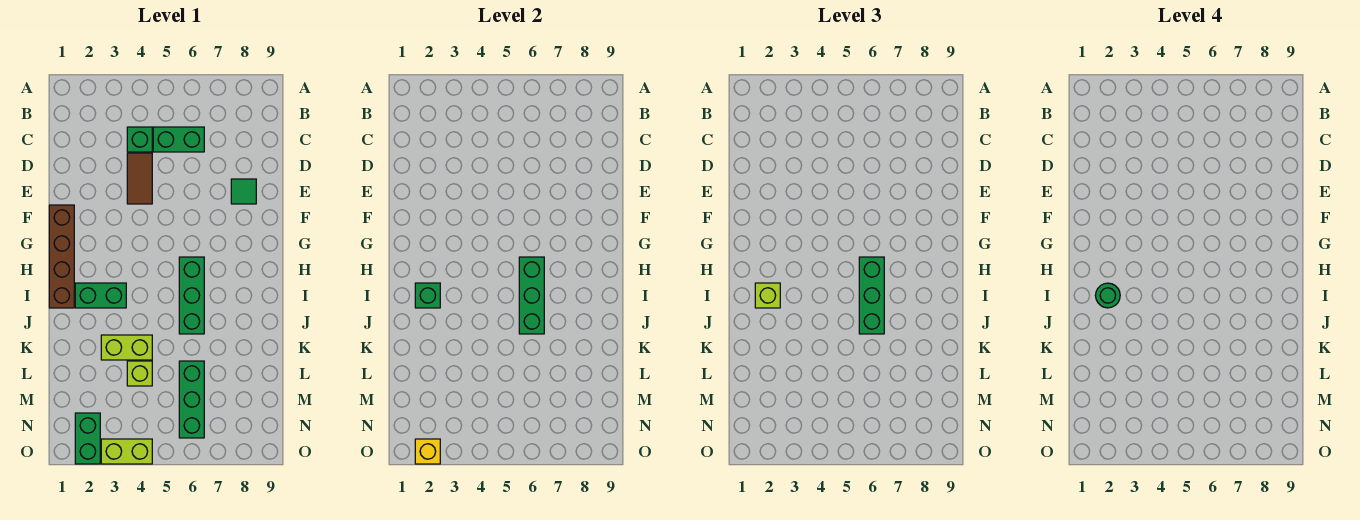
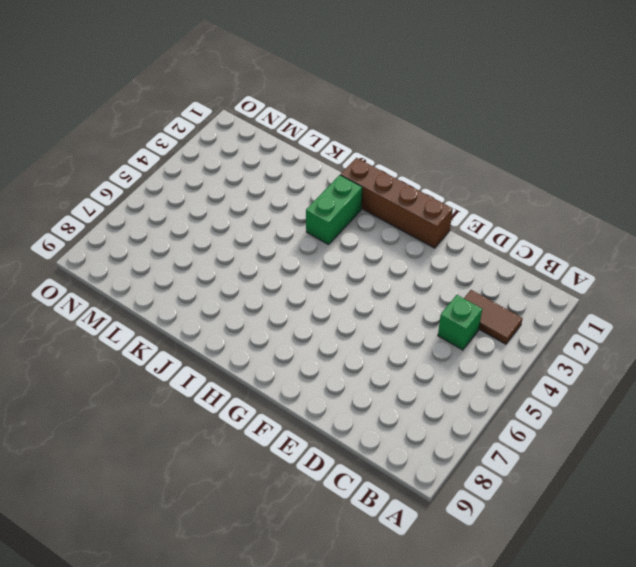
brown 1x2 tile [464,290,523,344] -> brown 1x2 tile moved to [127,153,152,204]
none -> green 1x2 brick [153,127,204,152]
none -> green 1x1 tile [231,179,256,204]
none -> green 1x3 brick [179,257,204,334]

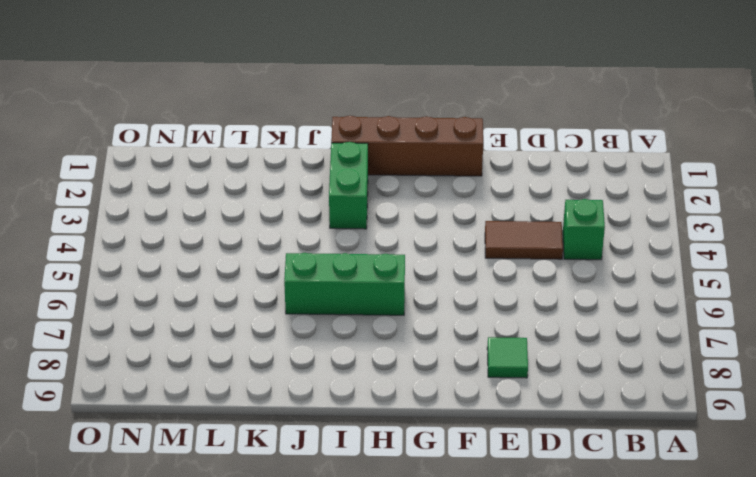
none -> green 1x2 brick [153,127,204,152]
none -> lime 1x2 brick [101,335,152,360]
none -> lime 1x1 brick [127,361,152,386]

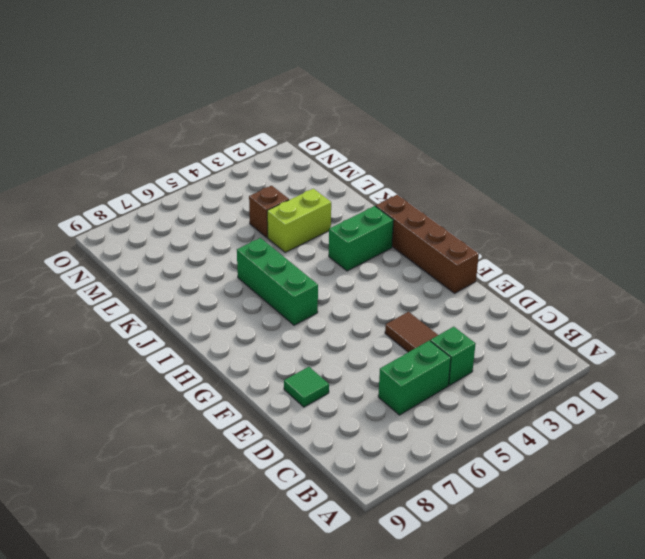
brown 1x1 brick [249,186,289,238] -> lime 1x1 brick [127,361,152,386]
none -> green 1x3 brick [179,361,204,438]
none -> green 1x2 brick [75,413,100,464]
none -> lime 1x2 brick [101,439,152,464]

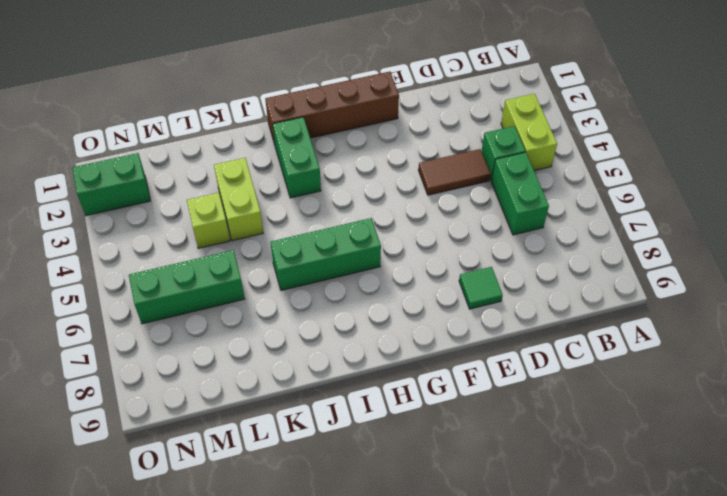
lime 1x2 brick [501,94,557,171] -> lime 1x2 brick moved to [101,439,152,464]
none -> green 1x3 brick [519,257,544,334]
none -> green 1x1 brick [415,283,440,308]
none -> yellow 1x1 brick [415,439,440,464]

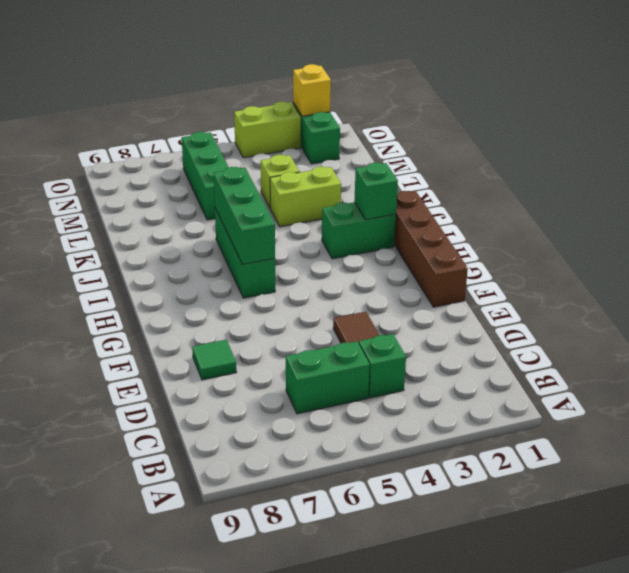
none -> green 1x3 brick [859,257,884,334]
none -> lime 1x1 brick [755,283,780,308]
none -> green 1x1 round brick [1096,283,1120,308]

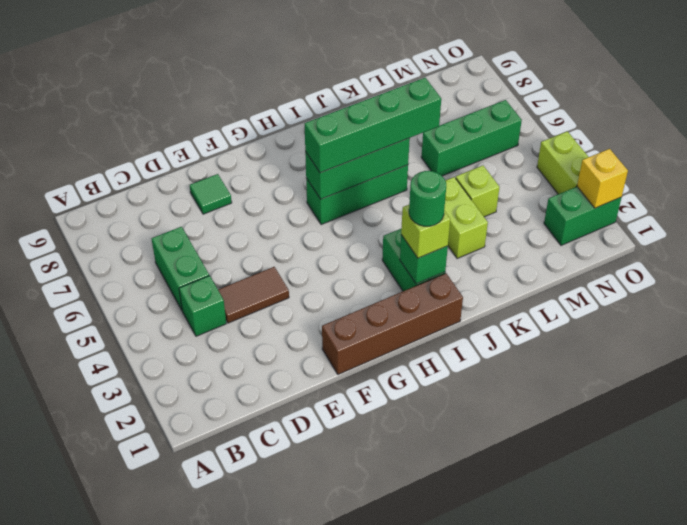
green 1x4 brick [305,78,441,173] -> green 1x3 brick [859,257,884,334]

